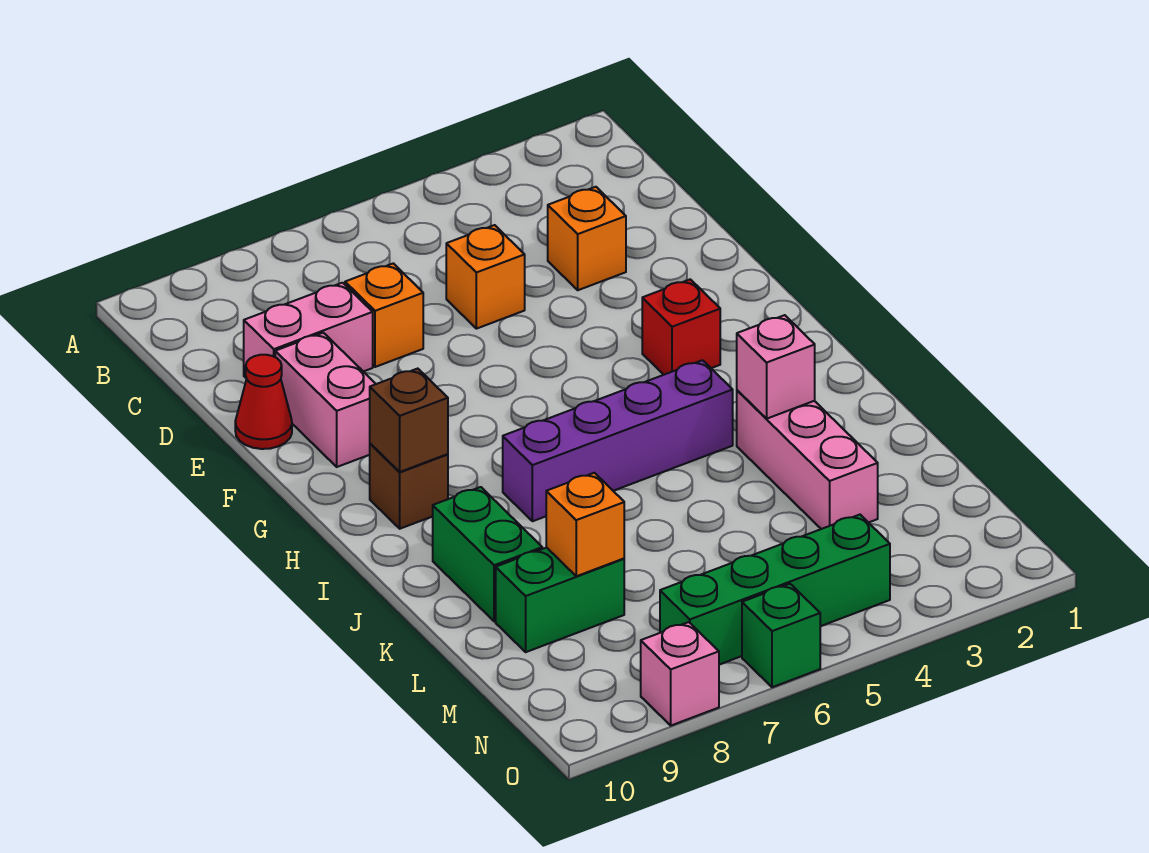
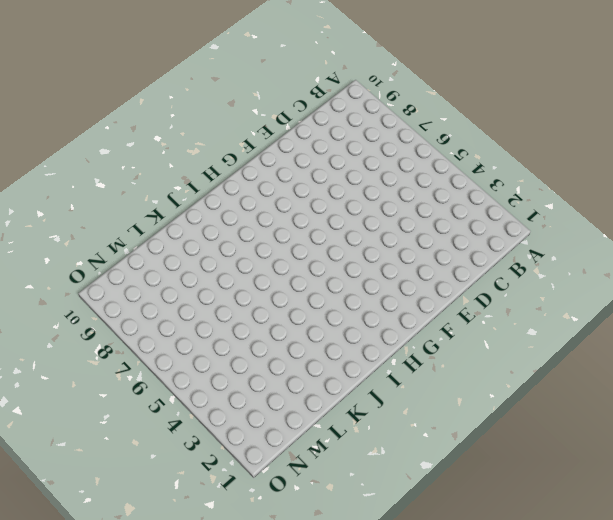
none -> orange 1x1 brick [548,187,626,290]
none -> orange 1x1 brick [446,225,525,329]
none -> orange 1x1 brick [345,263,423,367]

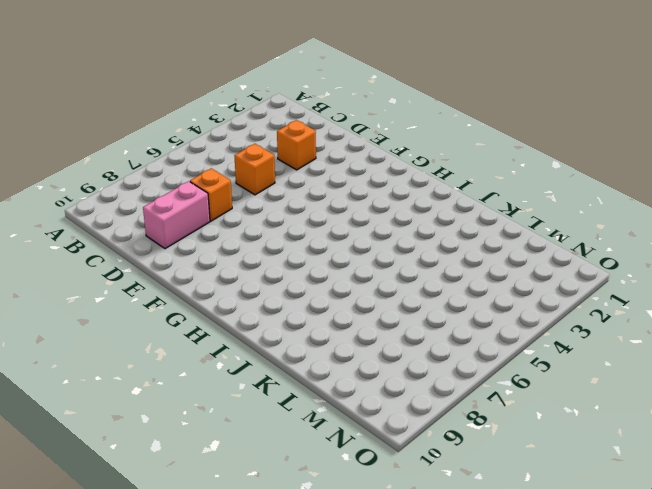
none -> pink 1x2 brick [275,333,375,467]
none -> red 1x1 cone [235,355,292,449]
none -> red 1x1 brick [642,279,720,375]

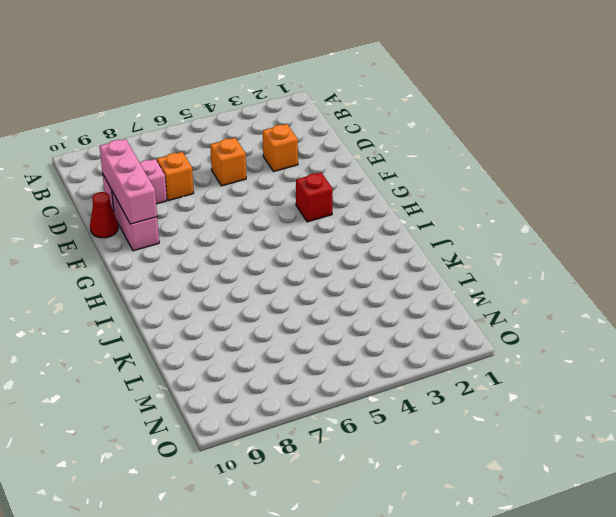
pink 1x3 brick [100,139,157,224] -> pink 1x3 brick moved to [737,390,878,529]
none -> brown 1x1 brick [370,444,448,529]
none -> purple 1x4 brick [503,360,733,521]
none -> green 1x2 brick [433,487,542,621]

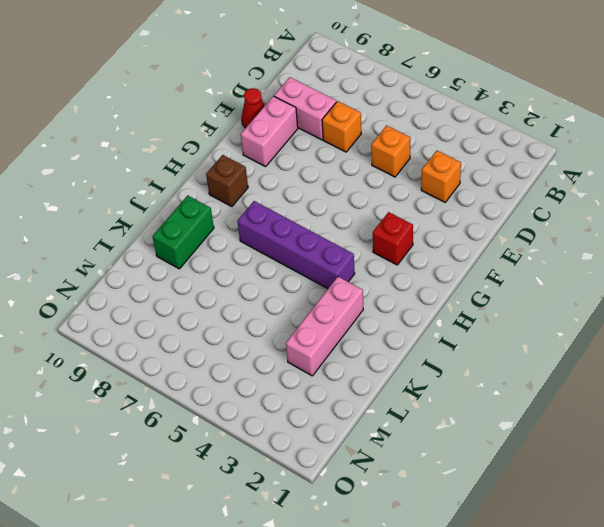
none -> green 1x2 brick [496,548,624,652]
none -> green 1x4 brick [660,515,890,665]
none -> green 1x1 brick [742,584,821,687]

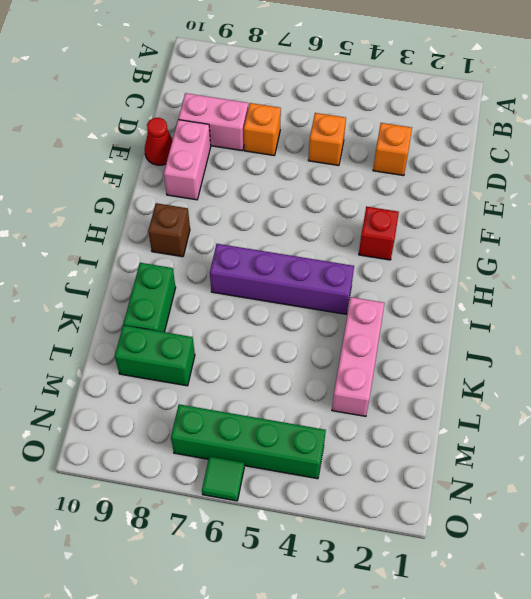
green 1x1 tile [202,456,244,501] -> green 1x1 brick [742,584,821,687]
none -> pink 1x1 brick [641,622,719,725]
none -> brown 1x1 brick [370,369,448,472]
none -> pink 1x1 brick [737,315,815,419]

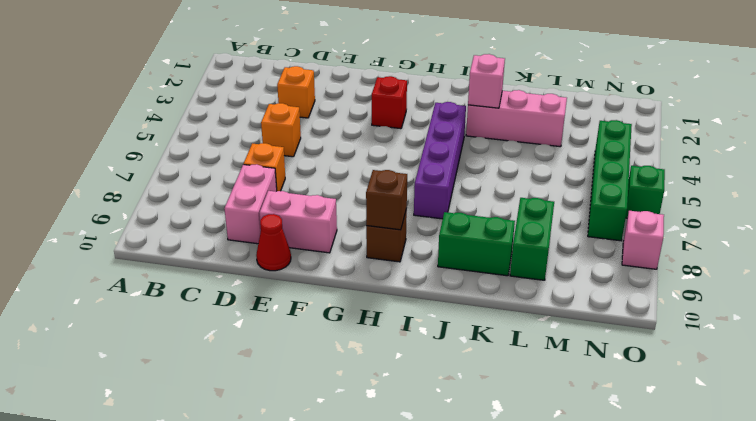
none -> orange 1x1 brick [546,473,624,576]

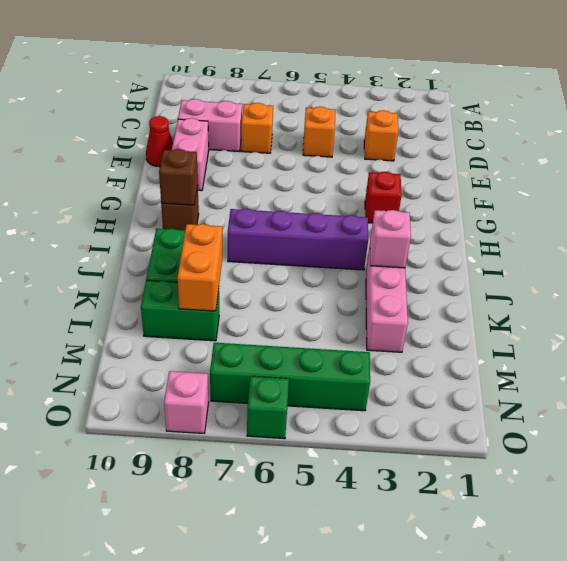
orange 1x2 brick [177,224,222,311] -> orange 1x1 brick [546,473,624,576]

